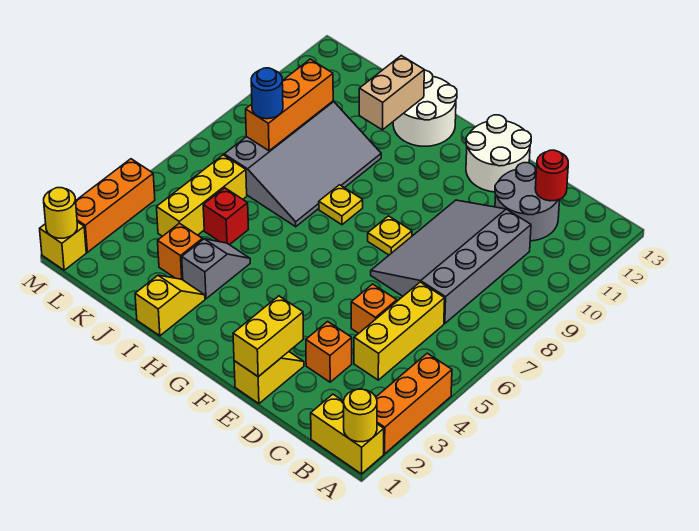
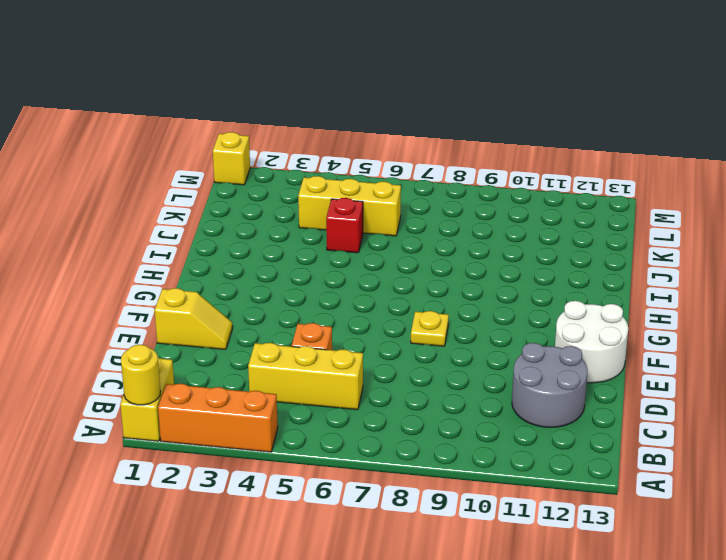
none -> grey 3x4 slope [371,200,531,324]
none -> orange 1x1 brick [306,322,352,382]
none -> yellow 1x1 plate [319,185,363,225]

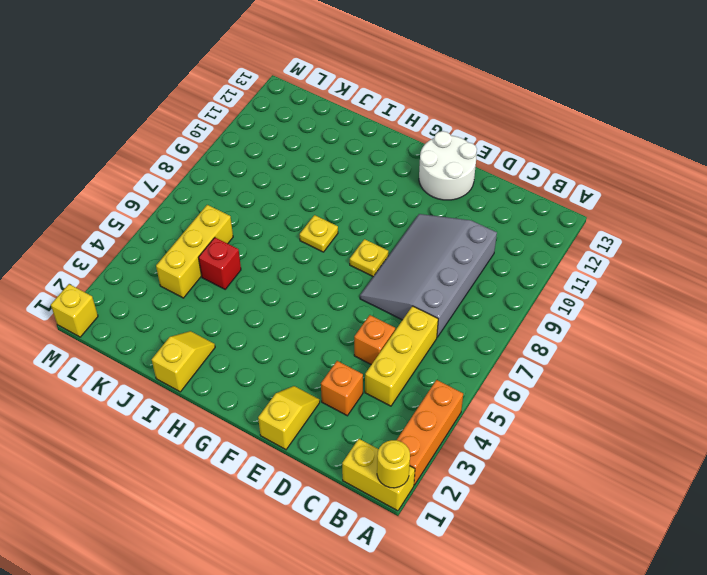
none -> grey 2x2 round brick [495,163,560,241]
none -> white 2x2 round brick [393,70,457,146]
none -> grey 1x2 slope [182,239,250,299]

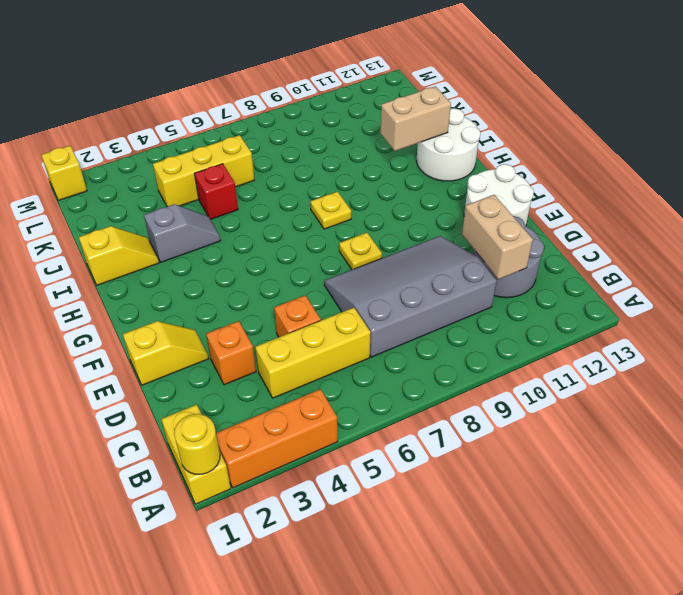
tan 1x2 brick [462,195,533,279] -> none
none -> grey 3x4 slope [224,101,381,227]
none -> orange 1x1 brick [158,223,202,280]
none -> orange 1x3 brick [76,159,155,252]

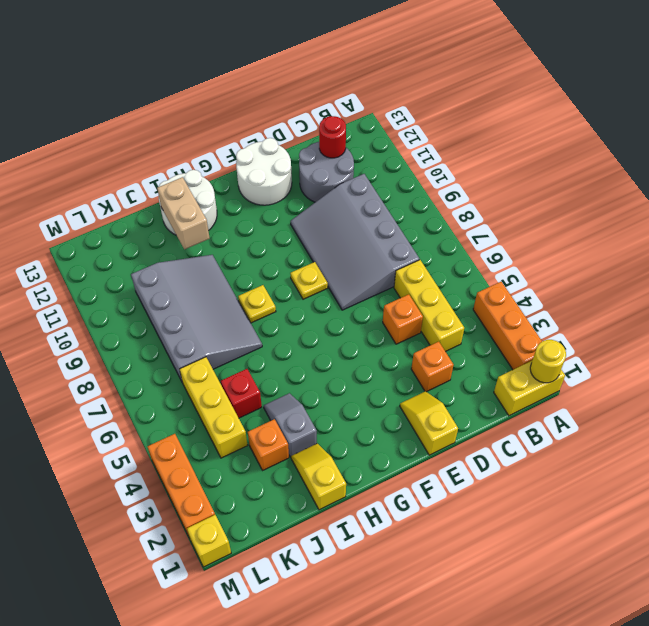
none -> yellow 1x2 brick [233,296,304,377]
none -> orange 1x3 brick [246,59,333,151]
none -> yellow 1x1 round brick [44,188,77,238]

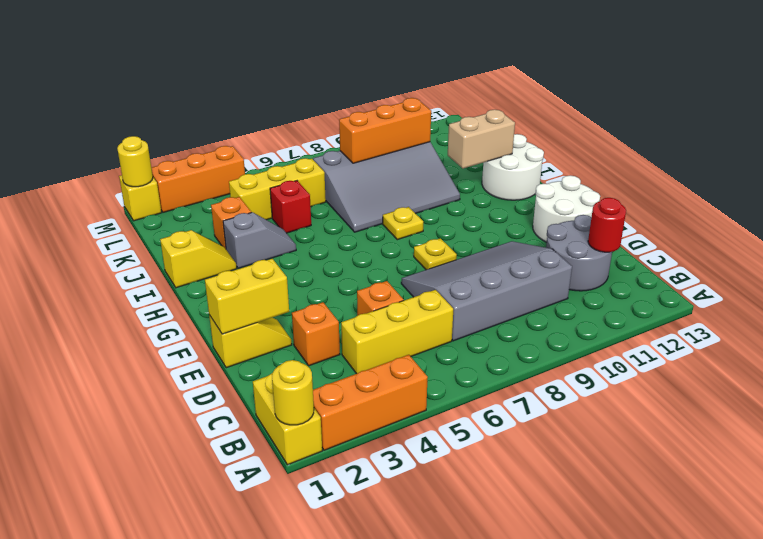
none -> blue 1x1 round brick [251,68,283,119]

